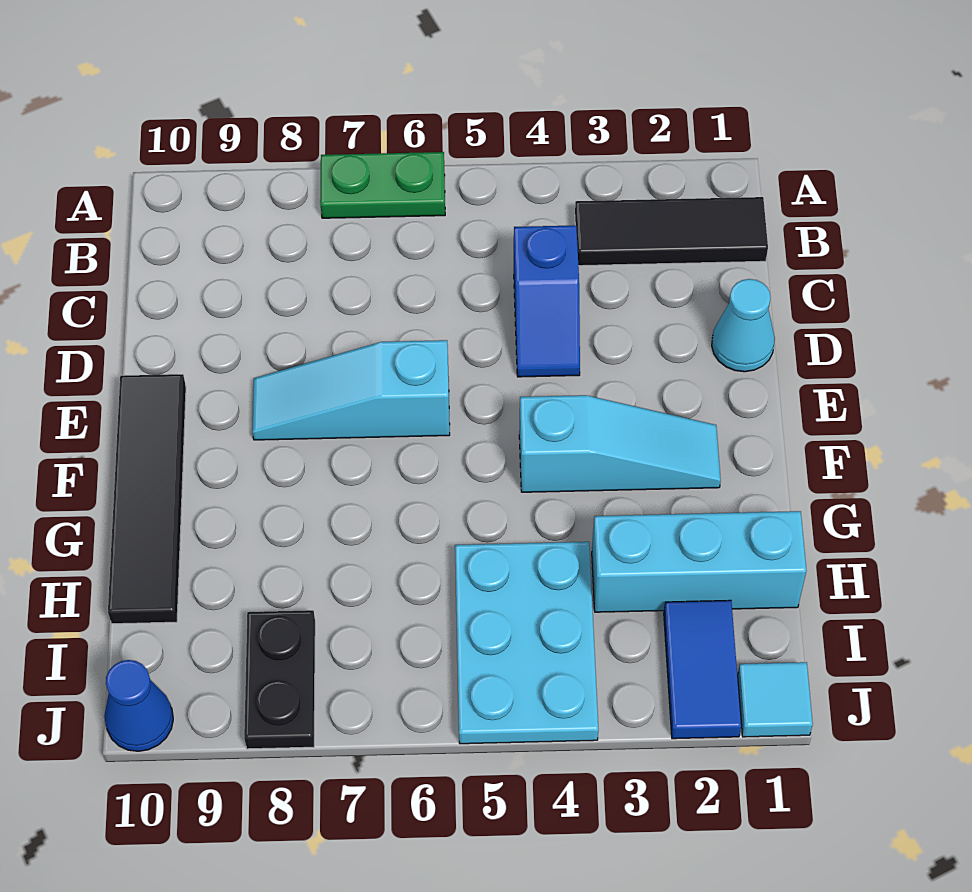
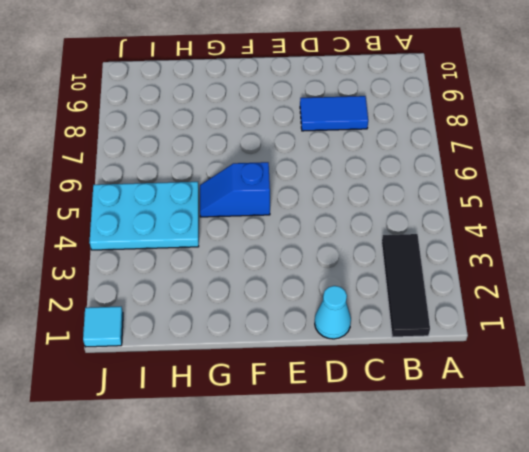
blue 1x2 tile [300,96,368,131] -> blue 1x2 tile moved to [664,600,741,739]
blue 1x2 slope [200,162,270,217] -> blue 1x2 slope moved to [514,225,580,377]
none -> green 1x2 plate [320,152,445,218]
none -> cyan 1x3 slope [252,340,450,440]
none -> black 1x4 tile [108,374,186,624]

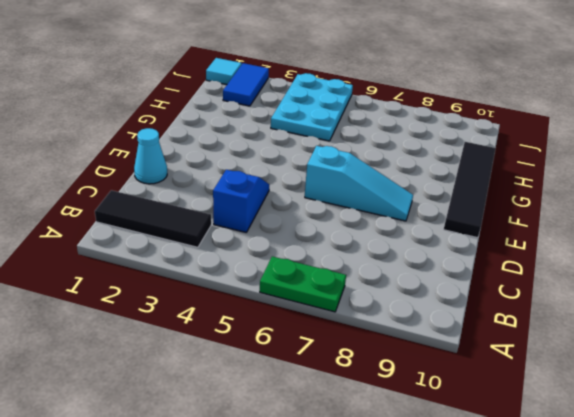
none -> cyan 1x3 slope [519,395,721,492]
none -> cyan 1x3 brick [592,511,806,612]
none -> black 1x2 plate [244,610,315,749]

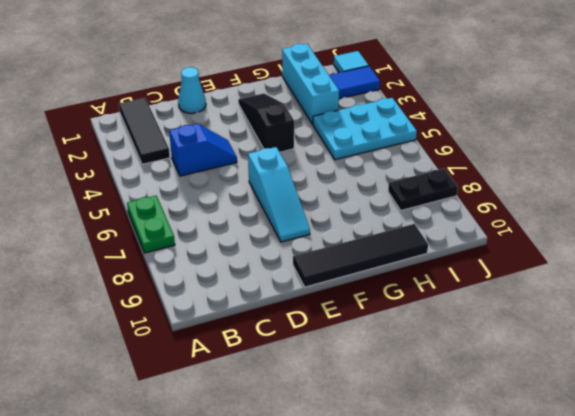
black 1x3 slope [238,93,294,152] -> cyan 1x3 slope [519,395,721,492]
none -> blue 1x1 cone [104,660,173,751]

